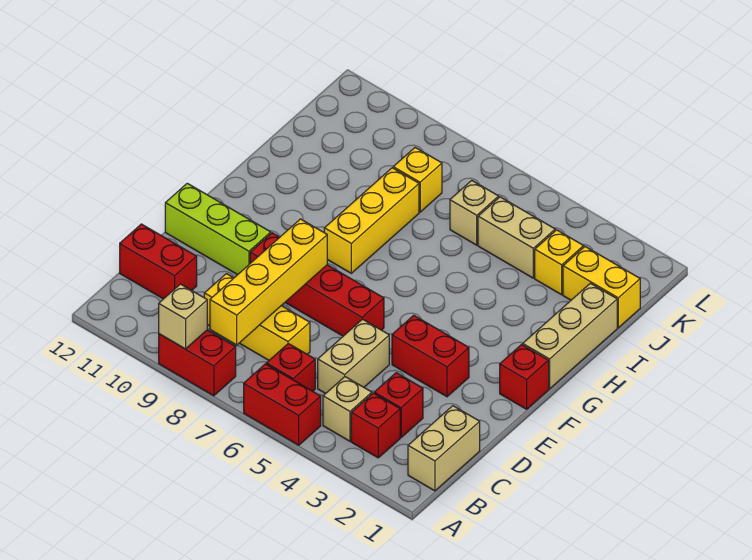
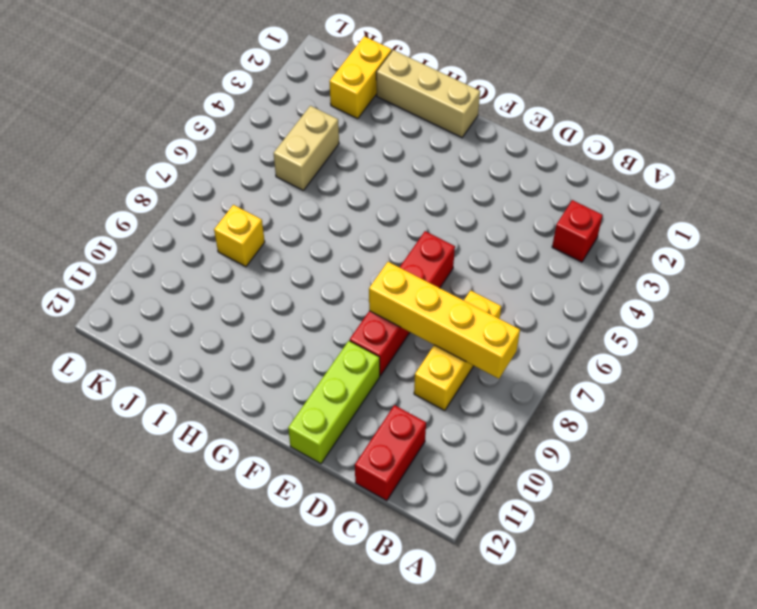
none -> red 1x2 brick [244,364,321,445]
none -> red 1x2 brick [159,330,236,396]
none -> tan 1x2 brick [408,406,480,491]

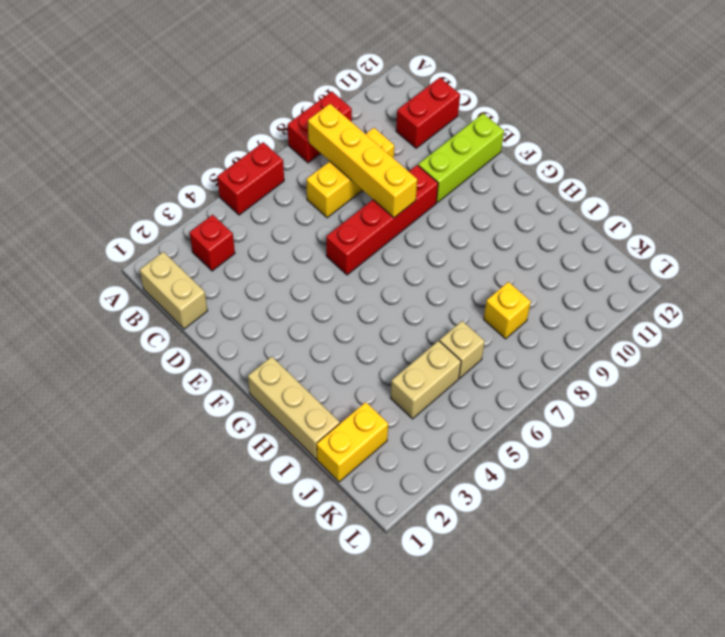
none -> tan 1x1 brick [323,377,372,441]
none -> red 1x1 brick [266,344,315,391]
none -> red 1x1 brick [374,373,423,437]

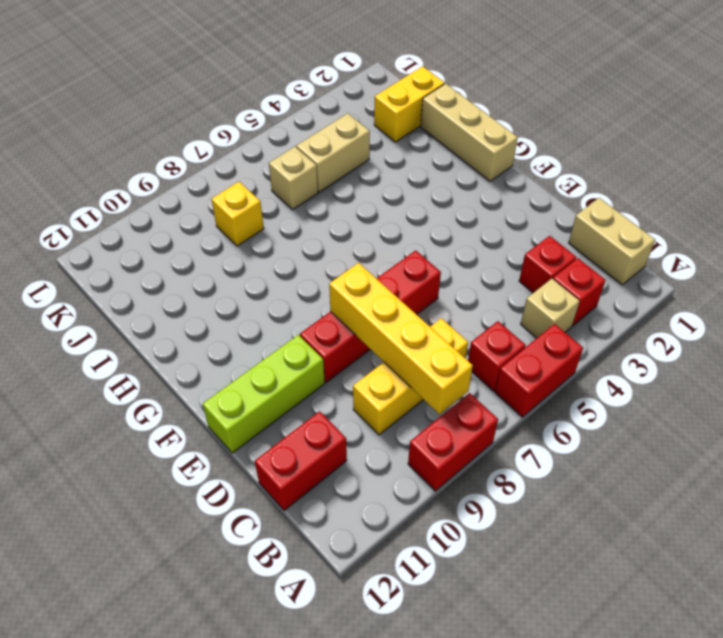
none -> tan 1x2 brick [318,319,389,394]
none -> red 1x2 brick [392,315,469,397]
none -> red 1x1 brick [500,345,549,409]

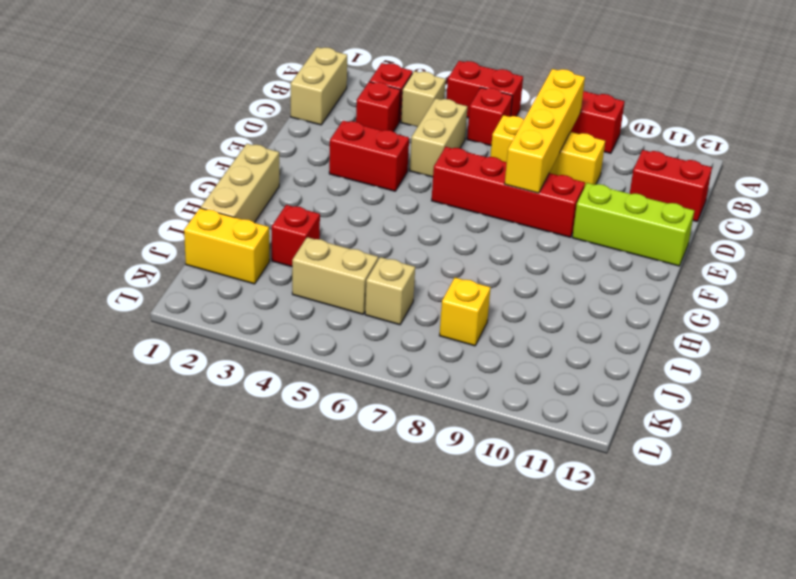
red 1x1 brick [272,205,320,267] -> red 1x1 brick moved to [500,345,549,409]
none -> yellow 1x3 brick [324,168,419,273]
none -> yellow 1x1 brick [535,230,584,295]
none -> tan 1x1 brick [159,284,207,349]

